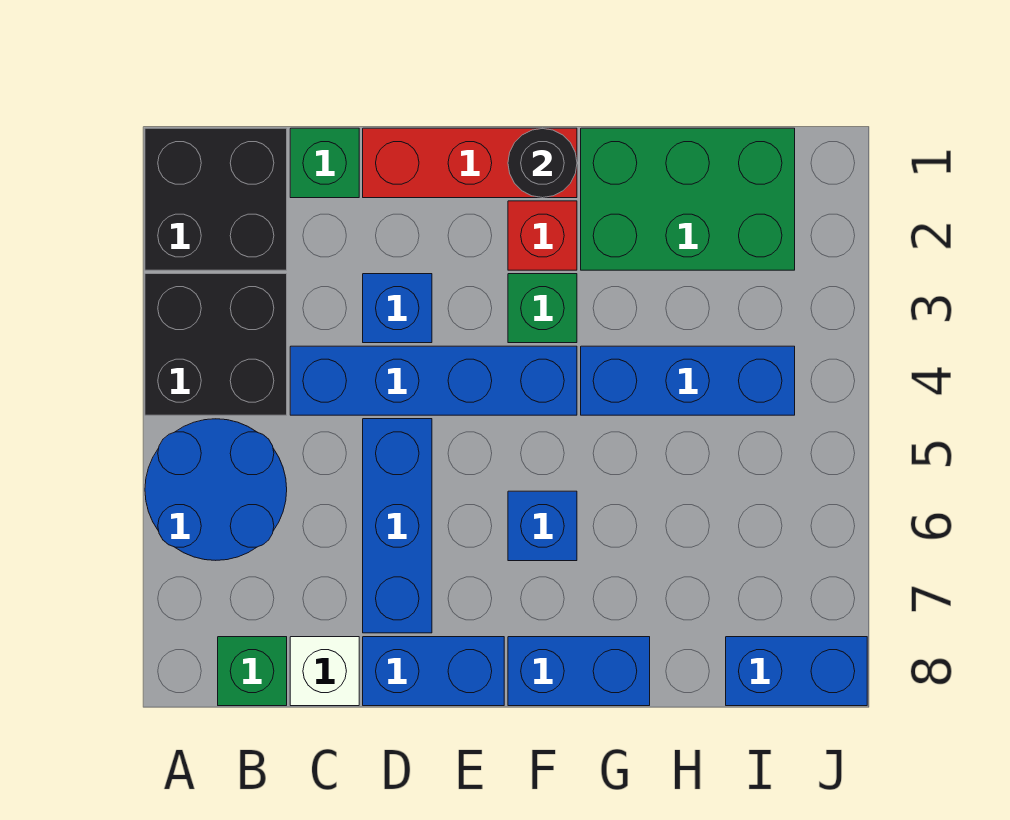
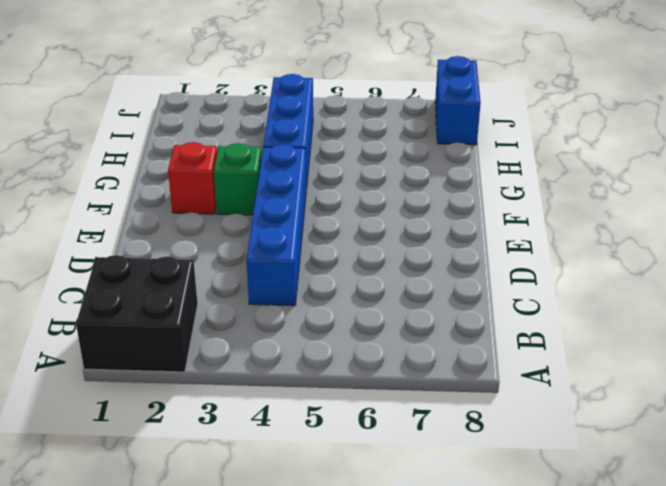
none -> black 2x2 brick [145,274,287,415]
none -> blue 2x2 round brick [145,419,287,560]
none -> green 1x1 brick [218,637,287,706]

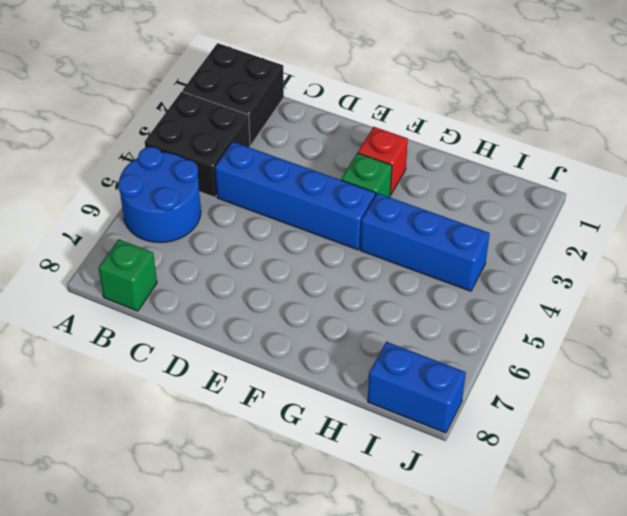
none -> green 1x1 brick [290,128,359,198]
none -> white 1x1 brick [290,637,359,706]
none -> red 1x3 brick [363,128,577,198]

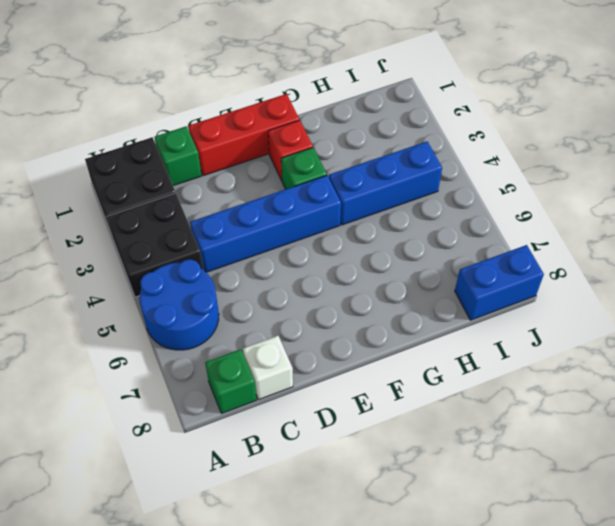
none -> blue 1x1 brick [363,274,432,343]
none -> blue 1x3 brick [363,419,432,633]
none -> blue 1x2 brick [363,637,504,706]

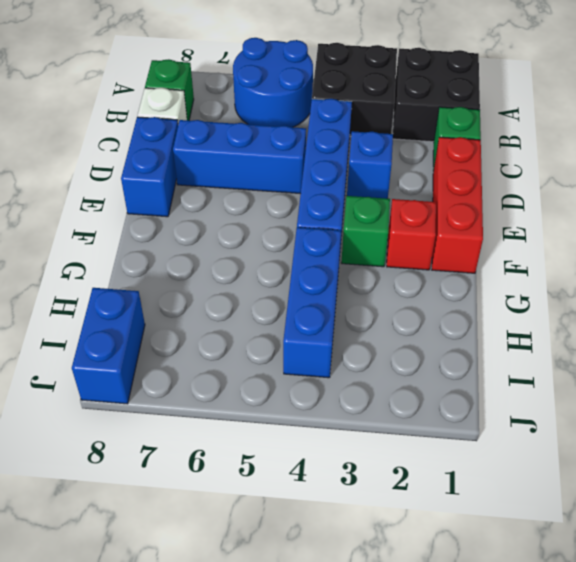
none -> blue 1x1 brick [508,491,577,561]
none -> blue 1x2 brick [508,637,650,706]
none -> green 2x3 brick [581,128,795,270]

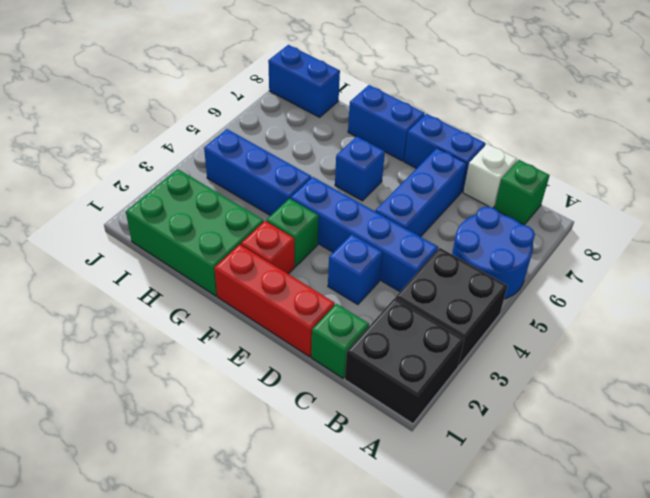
none -> black 1x1 round brick [508,128,577,198]

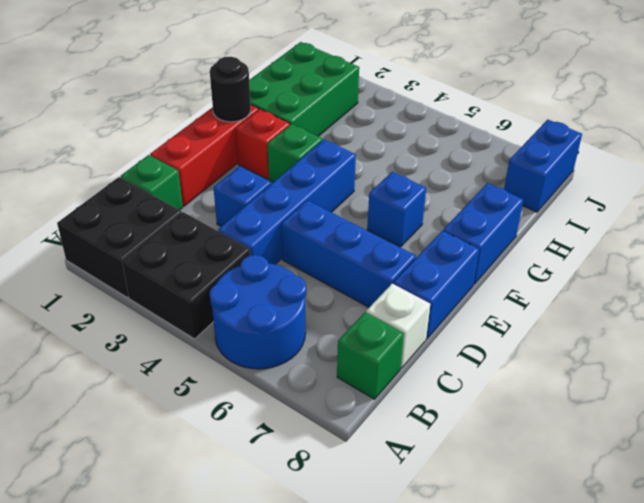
none -> blue 1x3 brick [581,346,795,415]

